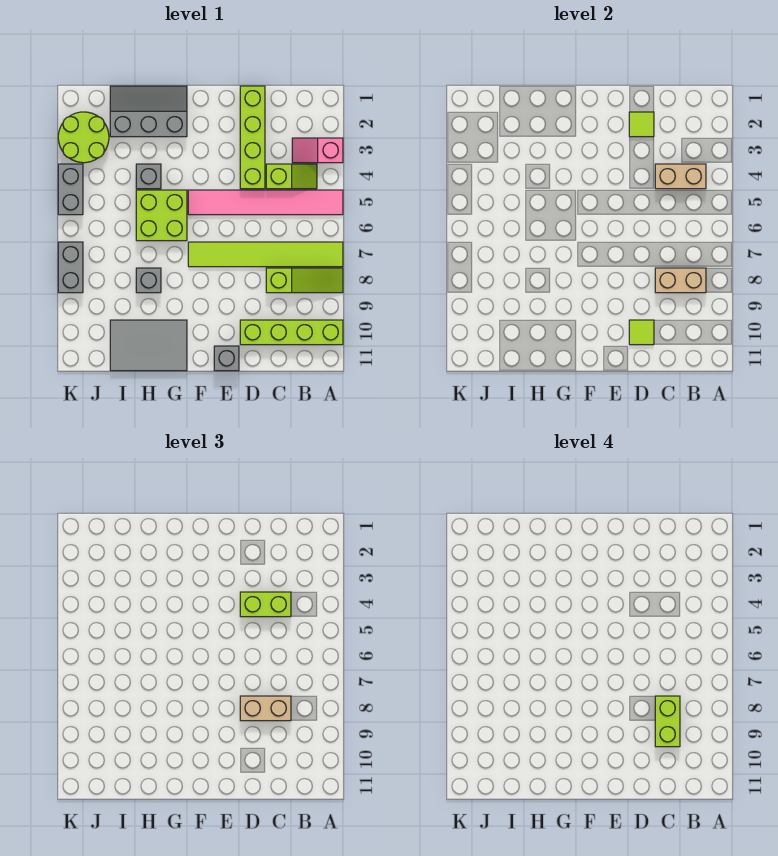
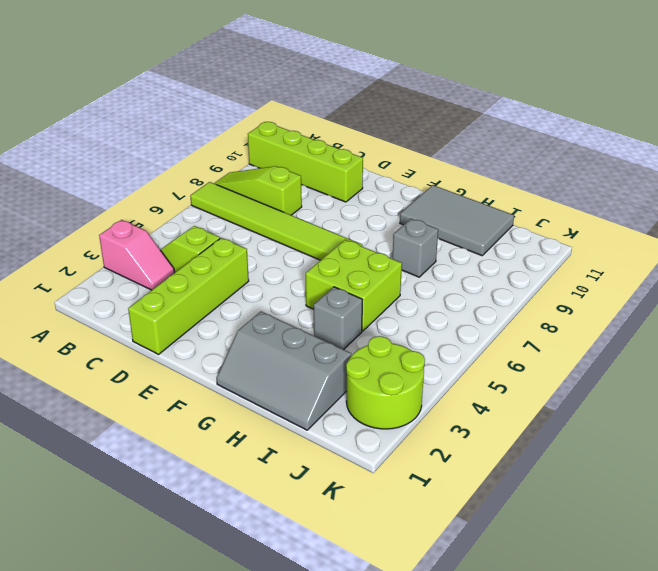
none -> pink 1x6 tile [188,190,343,215]
none -> grey 1x1 brick [214,346,239,371]
none -> grey 1x2 brick [58,164,83,215]

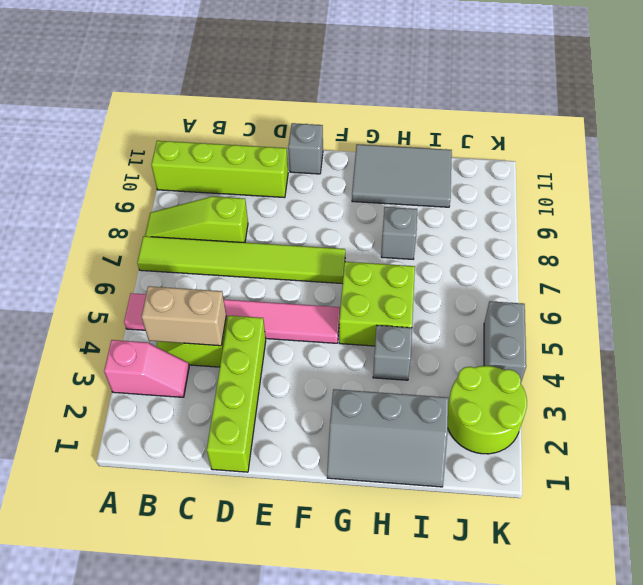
none -> grey 1x2 brick [58,242,83,293]
none -> tan 1x2 brick [655,268,706,293]
none -> lime 1x1 tile [629,112,654,137]

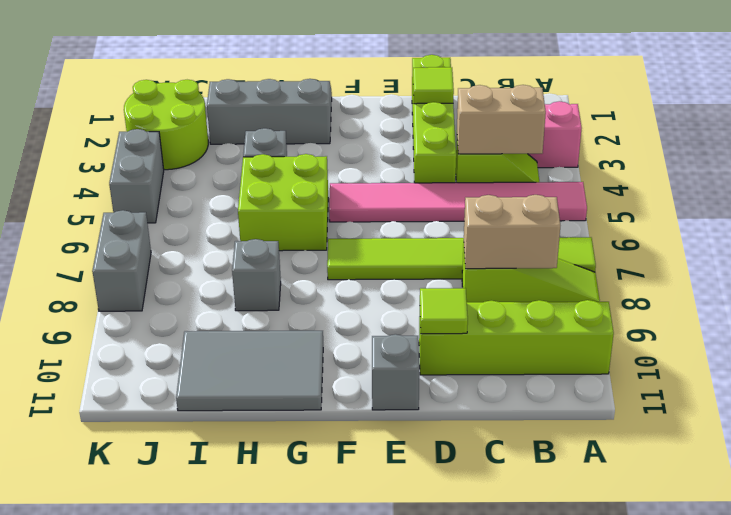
none -> lime 1x2 brick [240,592,291,617]
none -> tan 1x2 brick [240,696,291,721]
none -> lime 1x2 brick [655,696,680,747]

